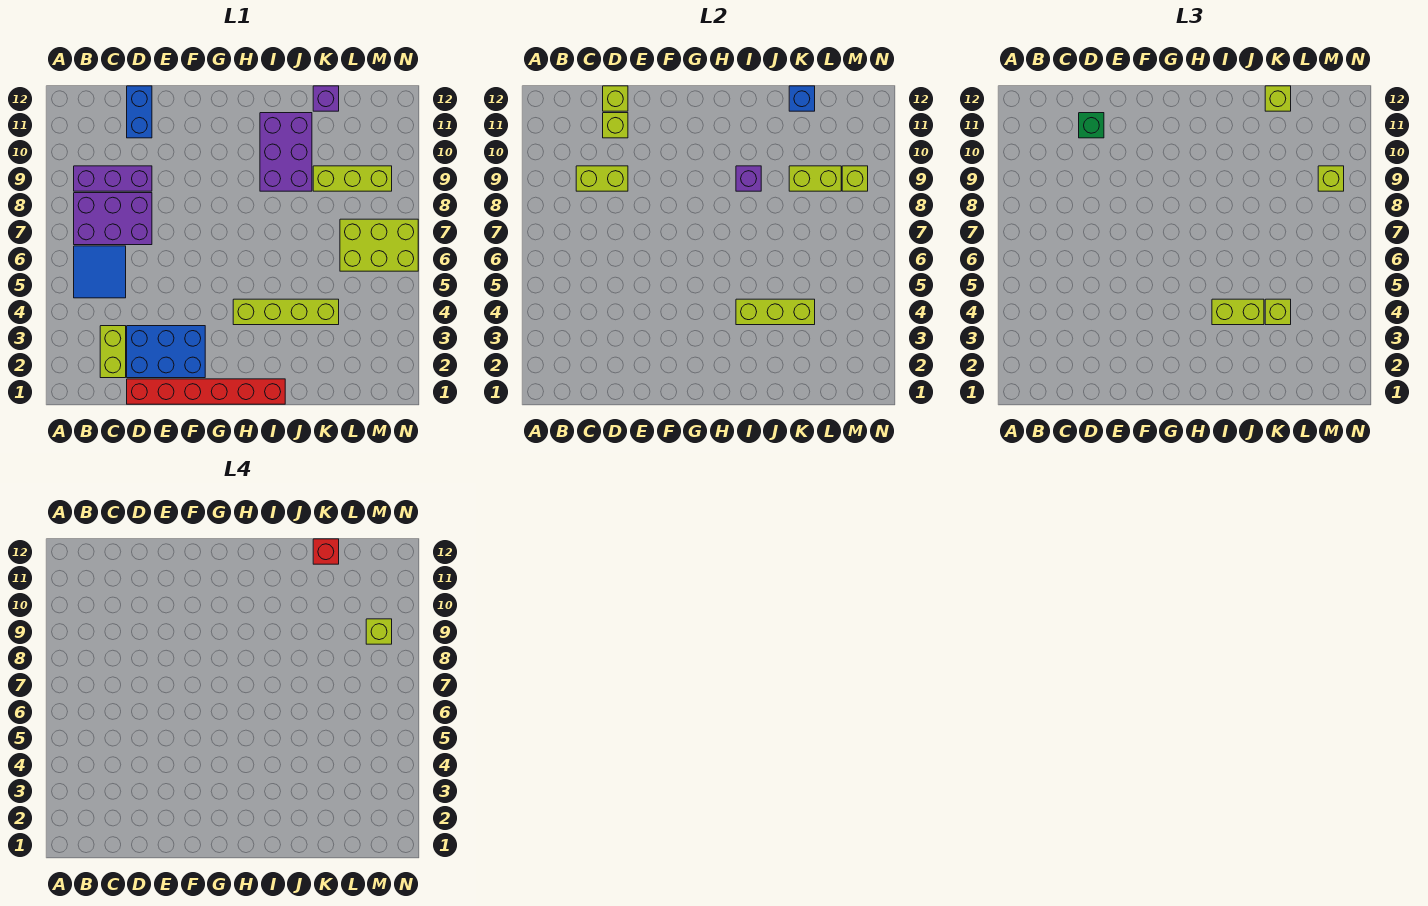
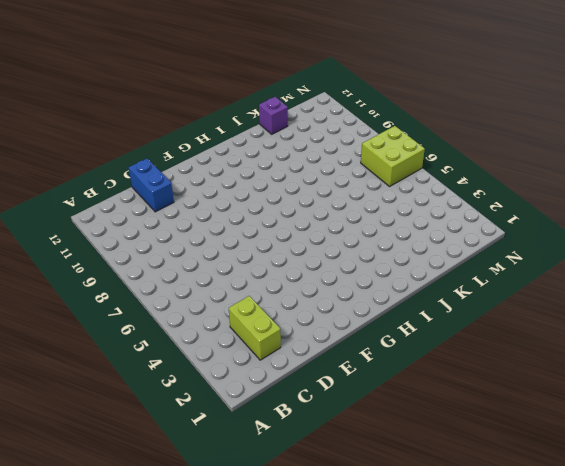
lime 2x2 brick [361,126,425,186] -> lime 2x3 brick [340,219,418,271]
none -> blue 2x2 tile [74,246,126,298]
none -> purple 2x3 brick [74,193,152,245]
none -> purple 1x3 brick [74,166,152,191]

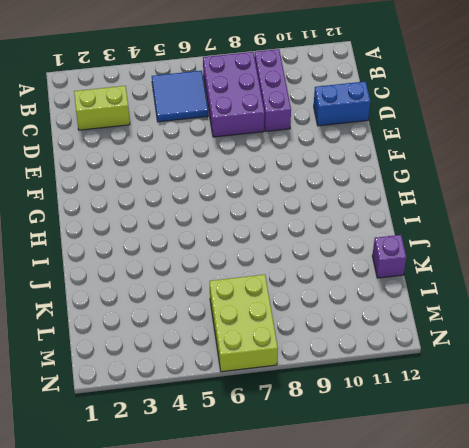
none -> red 1x6 brick [127,379,285,404]
none -> blue 2x3 brick [127,326,205,378]
none -> lime 1x4 brick [233,299,339,325]

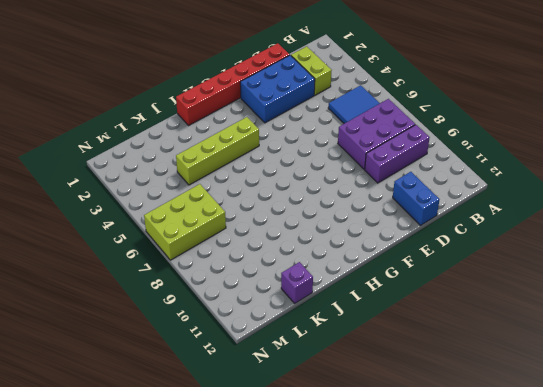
none -> purple 2x3 brick [260,113,312,191]
none -> lime 1x3 brick [313,166,392,191]
none -> lime 1x2 brick [576,166,628,191]

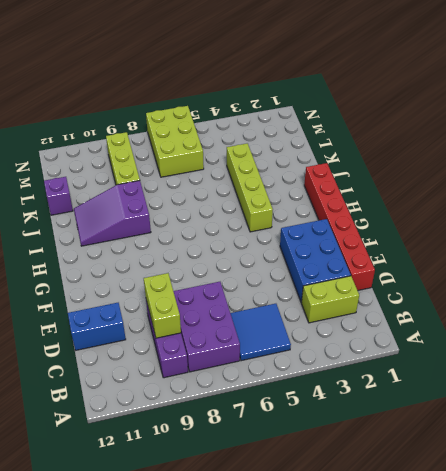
purple 2x3 slope [74,181,151,246] -> purple 2x3 brick [260,113,312,191]
none -> lime 1x1 brick [603,113,628,138]
none -> lime 1x1 brick [603,86,628,111]
none -> lime 1x3 brick [736,299,815,325]

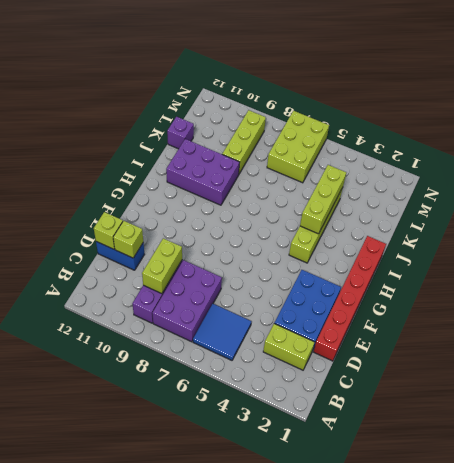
none -> purple 1x1 brick [736,166,761,191]
none -> lime 1x2 brick [789,166,841,191]
none -> blue 1x1 brick [789,86,815,111]

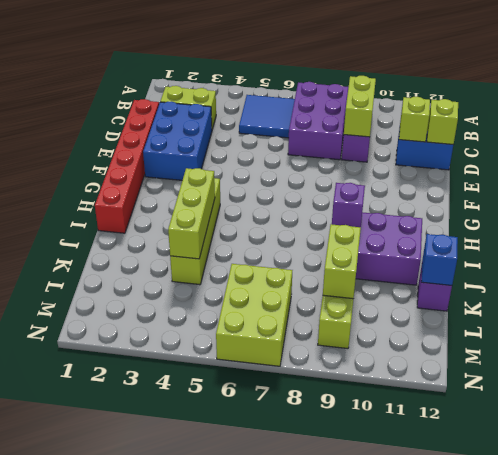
none -> lime 1x1 brick [842,166,868,191]
none -> green 1x1 brick [1079,113,1104,138]
none -> lime 1x2 brick [1212,299,1264,325]

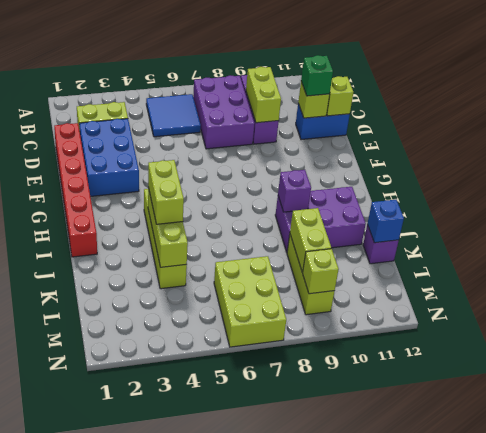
none -> lime 1x1 brick [1265,299,1291,325]
none -> lime 1x1 brick [1265,86,1291,111]
none -> lime 1x1 brick [1318,166,1344,191]

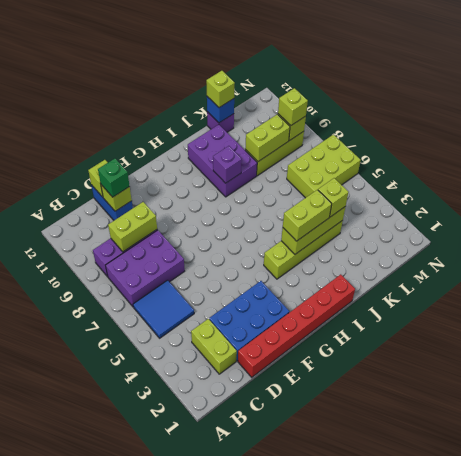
none -> red 1x1 brick [313,539,339,564]
none -> lime 1x1 brick [366,619,392,644]

